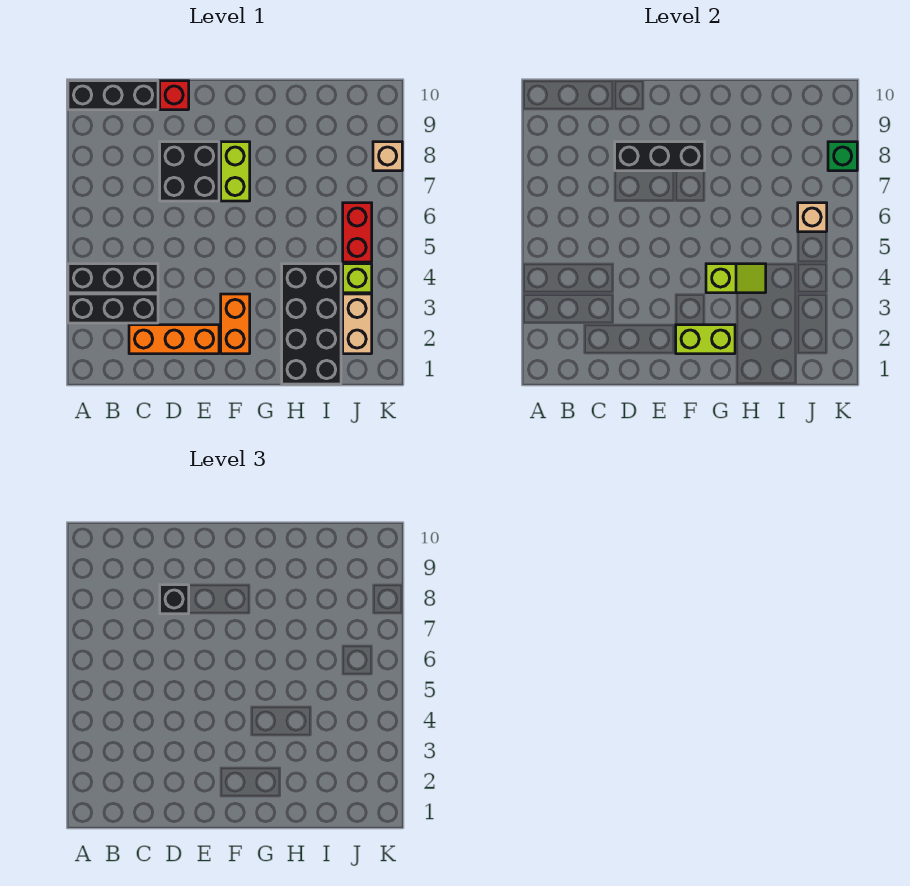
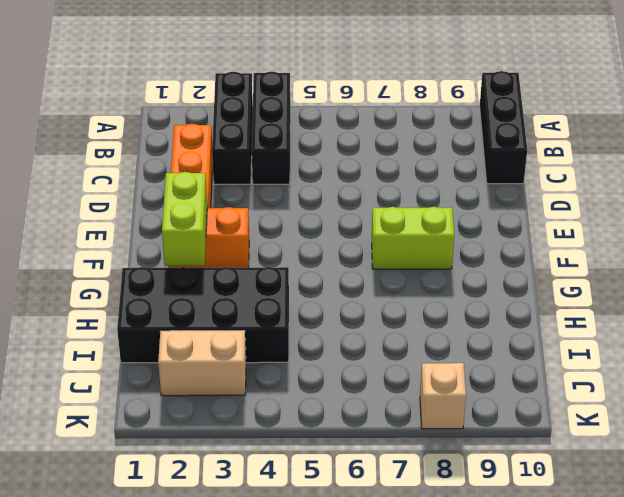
none -> black 2x2 brick [160,142,219,201]
none -> red 1x1 brick [160,81,189,110]
none -> lime 1x1 brick [343,264,372,293]

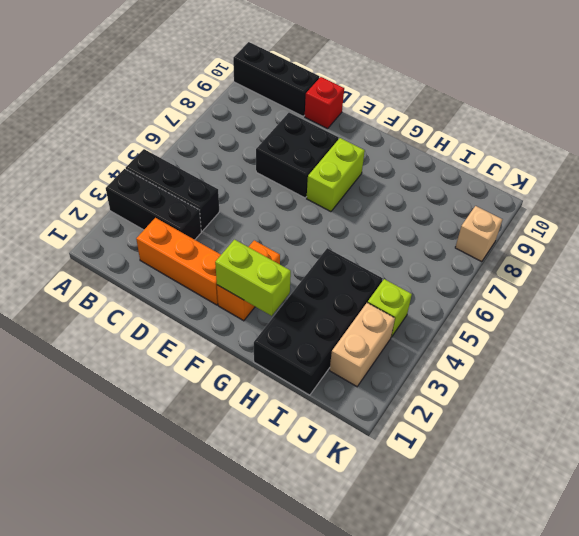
none -> red 1x2 brick [343,203,372,262]
none -> black 1x3 brick [615,142,705,171]
none -> lime 1x2 slope [706,264,766,293]

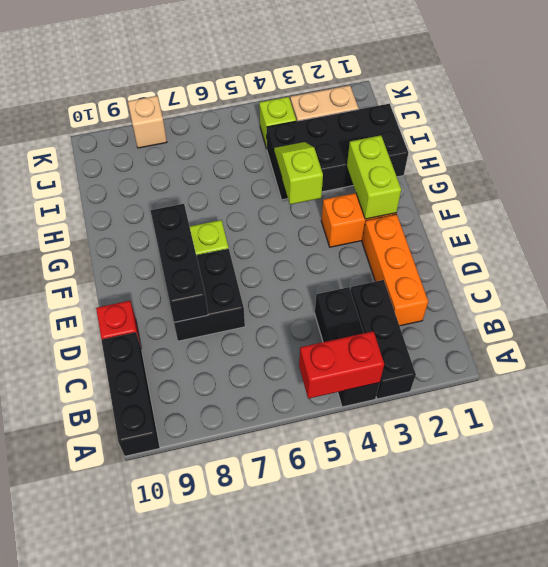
red 1x2 brick [299,331,384,399] -> red 1x2 brick moved to [343,203,372,262]
none -> tan 1x1 brick [798,203,827,232]
none -> green 1x1 brick [828,142,857,171]
none -> black 1x1 brick [160,585,189,614]

